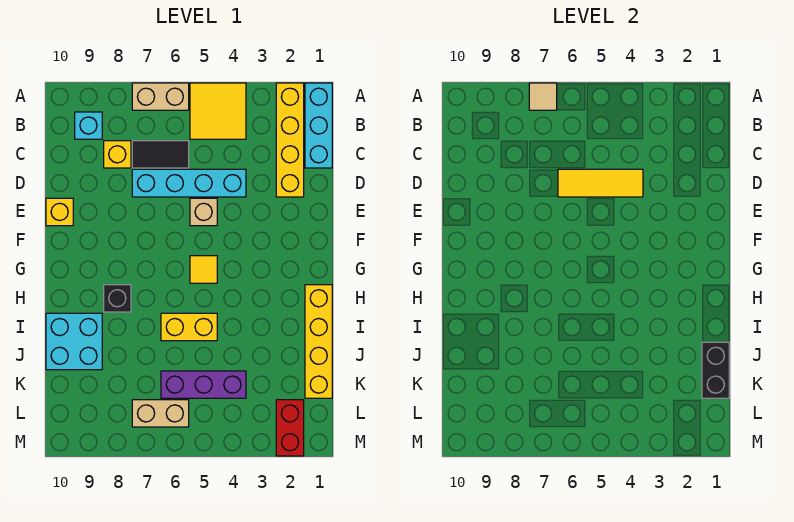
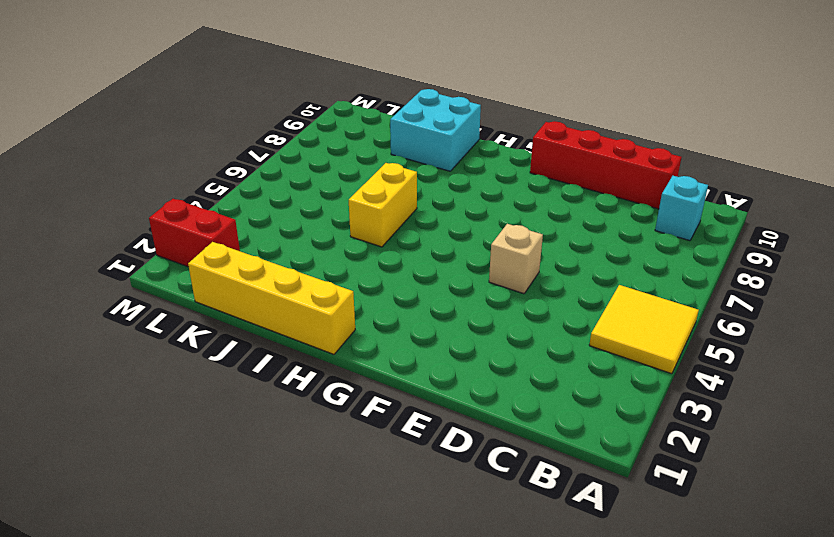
red 1x4 brick [530,121,681,209] -> yellow 1x1 brick [46,198,73,226]
none -> cyan 1x3 brick [305,83,332,168]
none -> yellow 1x4 brick [276,83,304,197]
none -> tan 1x2 brick [132,83,189,110]

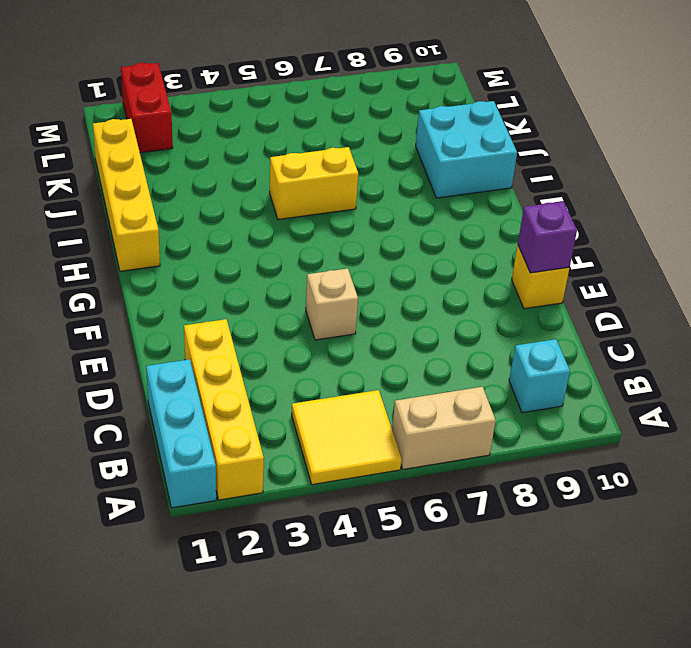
purple 1x1 brick [518,201,577,273] -> none
none -> black 1x2 tile [132,141,189,168]
none -> yellow 1x1 brick [104,141,131,168]
none -> cyan 1x4 brick [132,169,246,197]

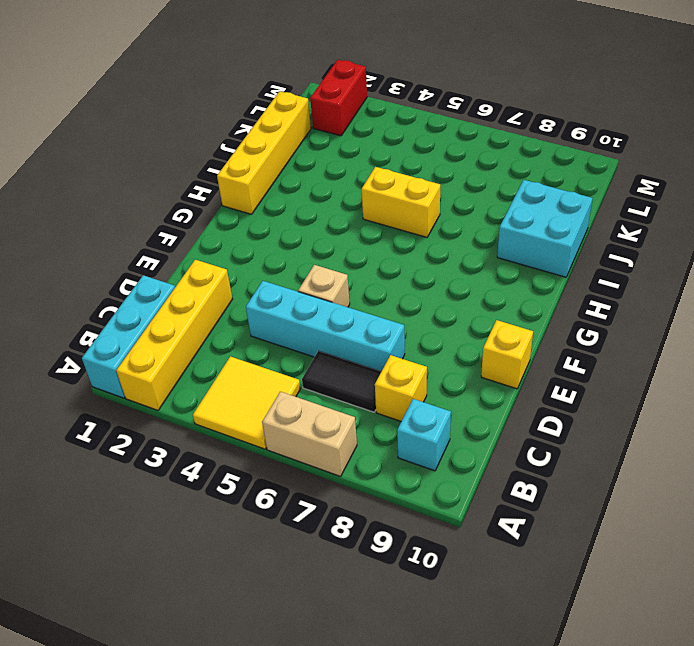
none -> yellow 1x1 tile [190,256,217,283]
none -> black 1x1 brick [104,285,131,312]
none -> purple 1x3 brick [161,371,246,398]

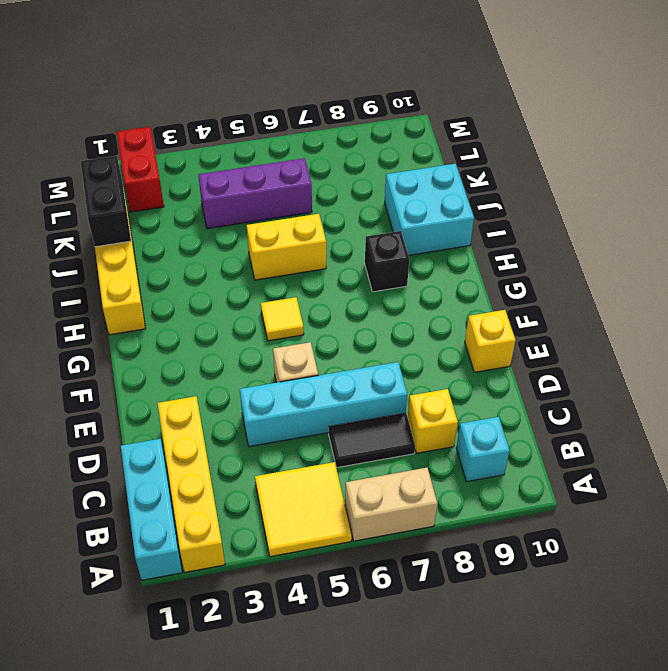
none -> tan 1x2 brick [132,400,189,427]
none -> tan 1x1 tile [529,83,557,110]
none -> yellow 1x3 tile [558,169,643,197]

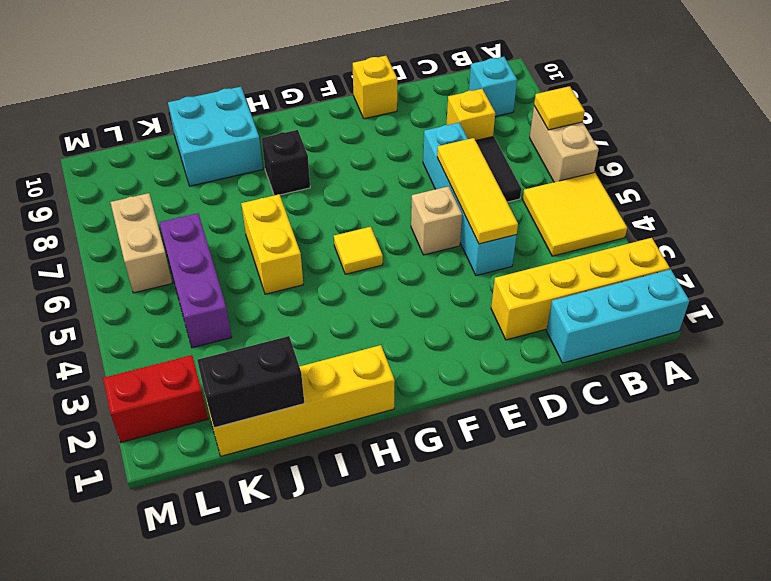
yellow 1x1 tile [534,86,585,130] -> tan 1x1 tile [529,83,557,110]

